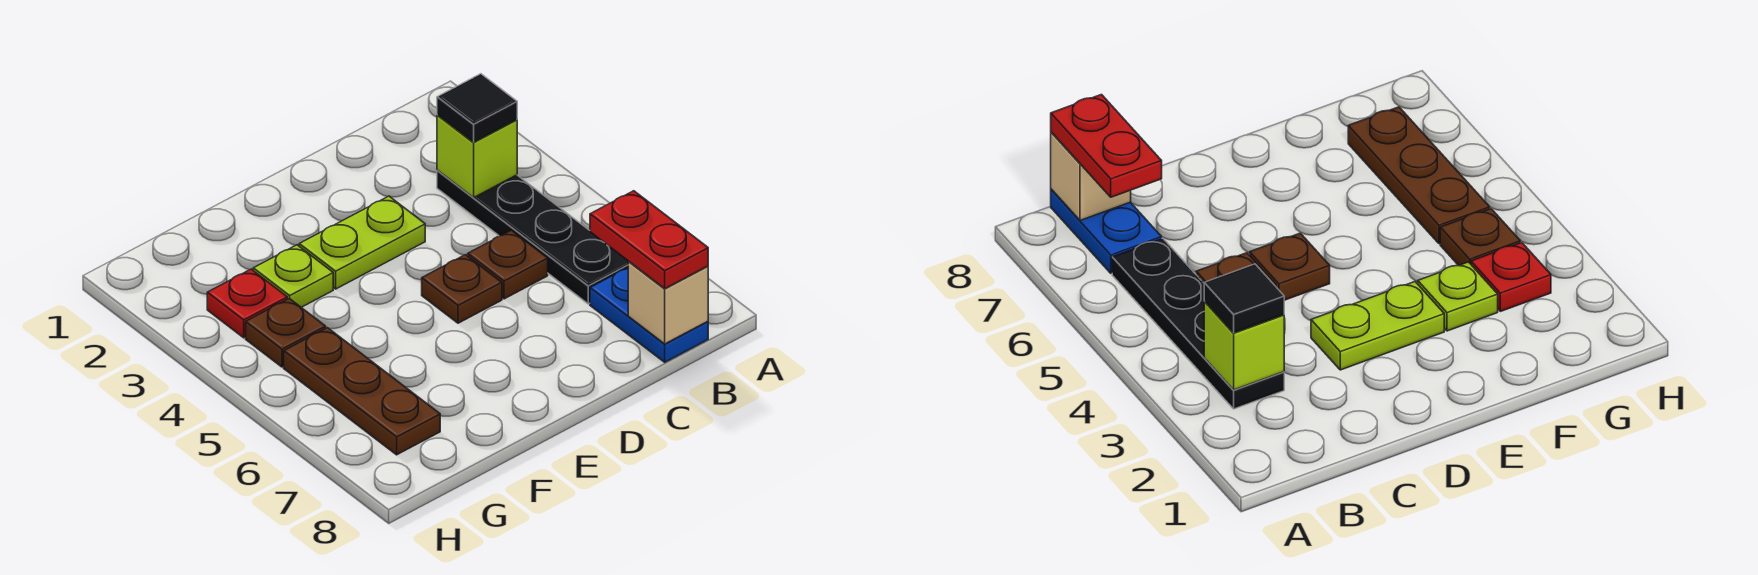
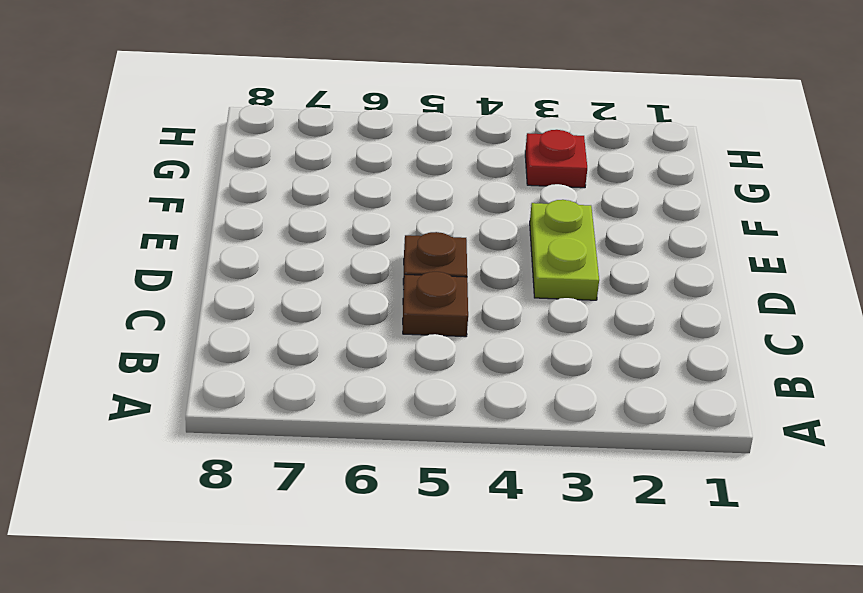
none -> black 1x4 plate [437,170,629,304]
none -> blue 1x2 plate [590,268,708,362]
none -> lime 1x1 plate [253,245,333,307]

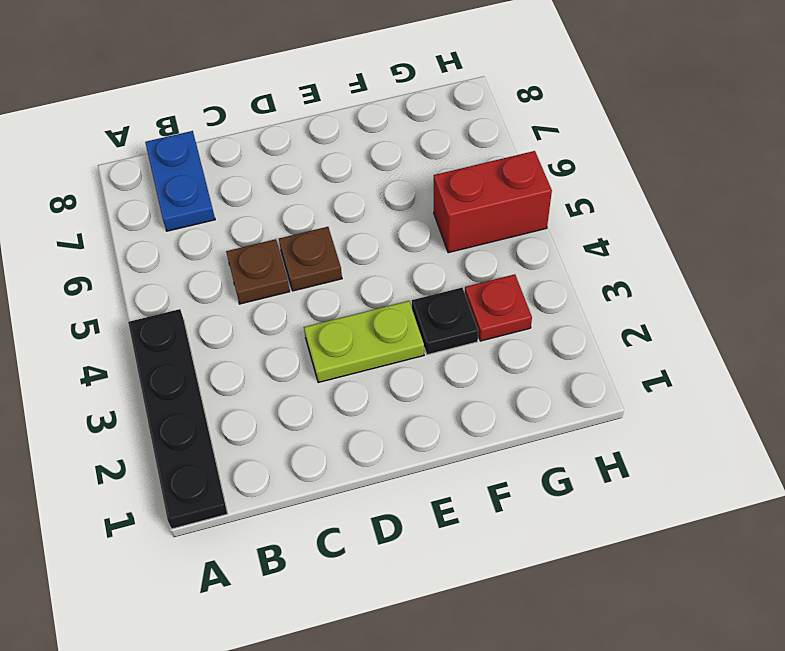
black 1x4 plate [128,309,227,529] -> black 1x4 plate moved to [437,170,629,304]
black 1x1 plate [412,288,478,355] -> lime 1x1 plate [253,245,333,307]
red 1x2 brick [434,151,552,253] -> brown 1x3 plate [284,328,440,455]
none -> brown 1x1 plate [246,298,326,367]
none -> lime 1x1 brick [437,115,517,198]
none -> tan 1x1 brick [628,262,708,344]

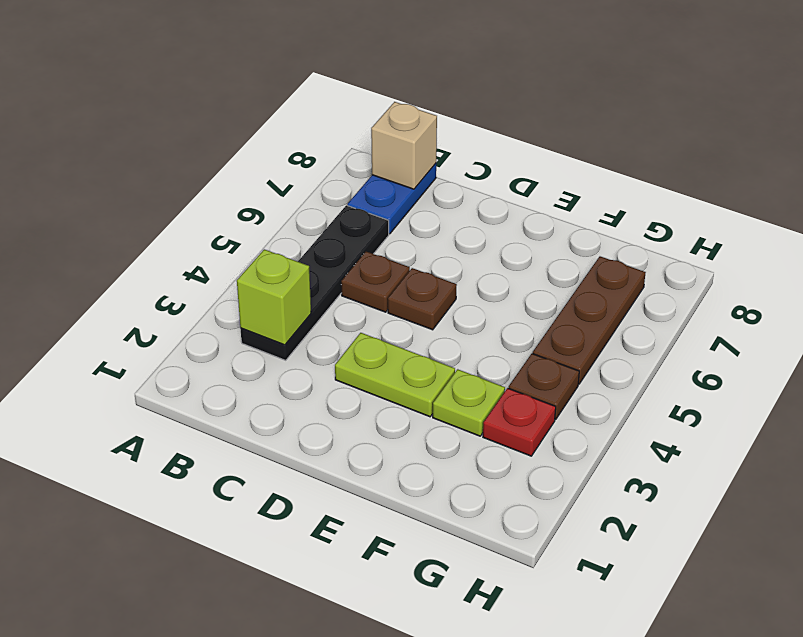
none -> black 1x1 tile [437,74,517,142]
none -> red 1x2 plate [590,191,708,288]

